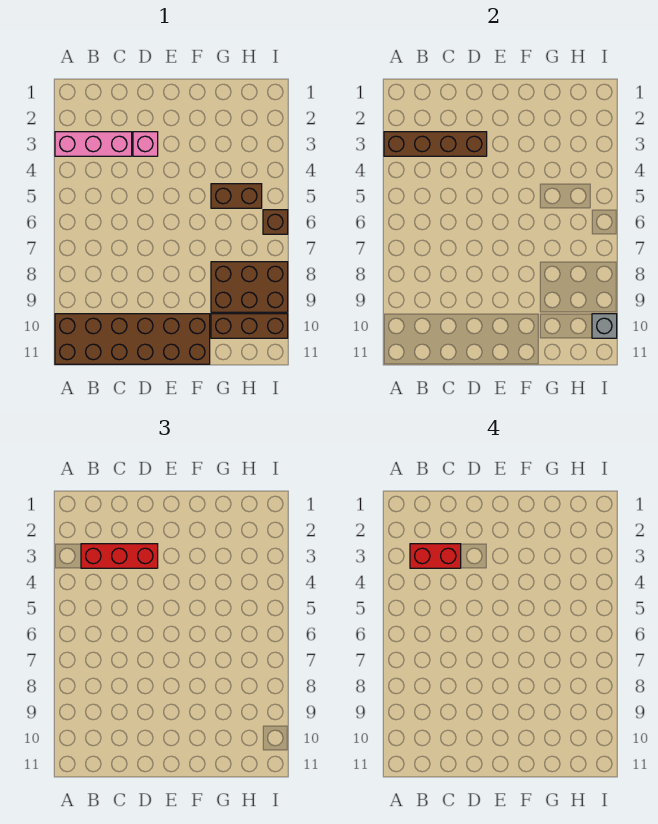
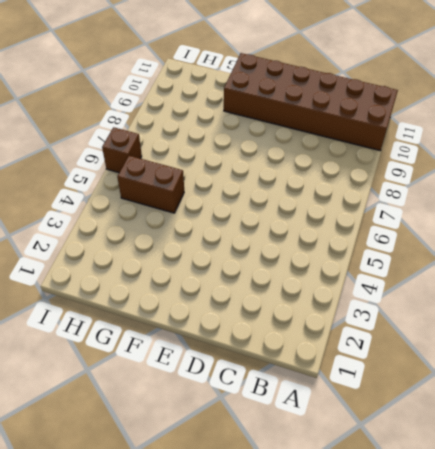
none -> pink 1x3 brick [55,132,132,156]
none -> pink 1x1 brick [133,132,158,156]

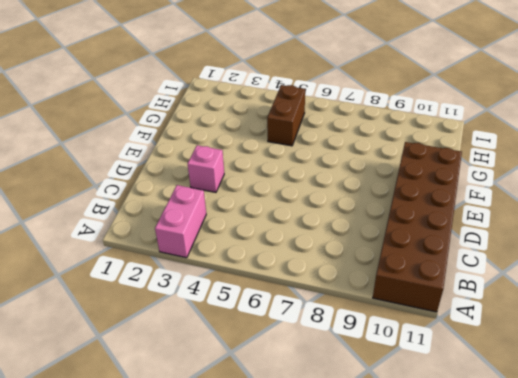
pink 1x2 brick [155,185,206,258] -> pink 1x3 brick [55,132,132,156]
none -> brown 2x3 brick [211,262,288,312]
none -> brown 1x3 brick [211,314,288,338]

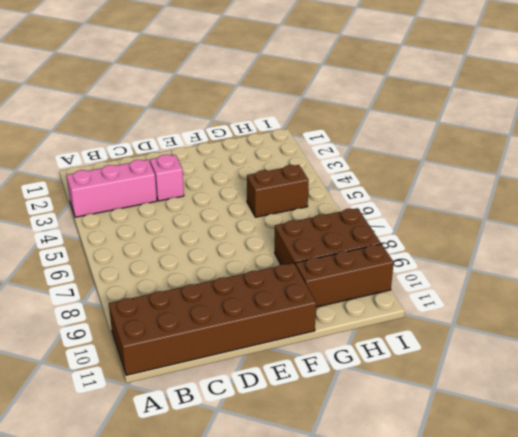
none -> brown 1x1 brick [263,210,288,234]
none -> brown 1x4 brick [384,132,487,156]

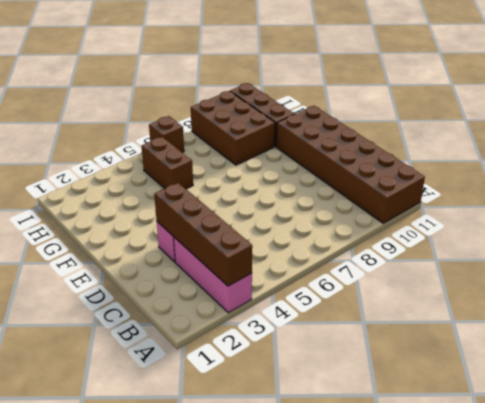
none -> grey 1x1 brick [592,314,617,338]
none -> red 1x3 brick [81,544,158,568]

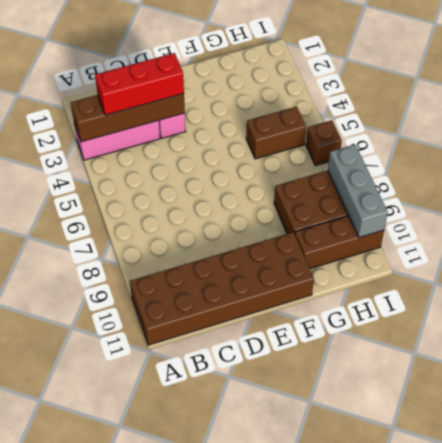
grey 1x3 brick [328,145,388,238] -> grey 1x1 brick [592,314,617,338]
none -> red 1x2 brick [410,544,461,568]

